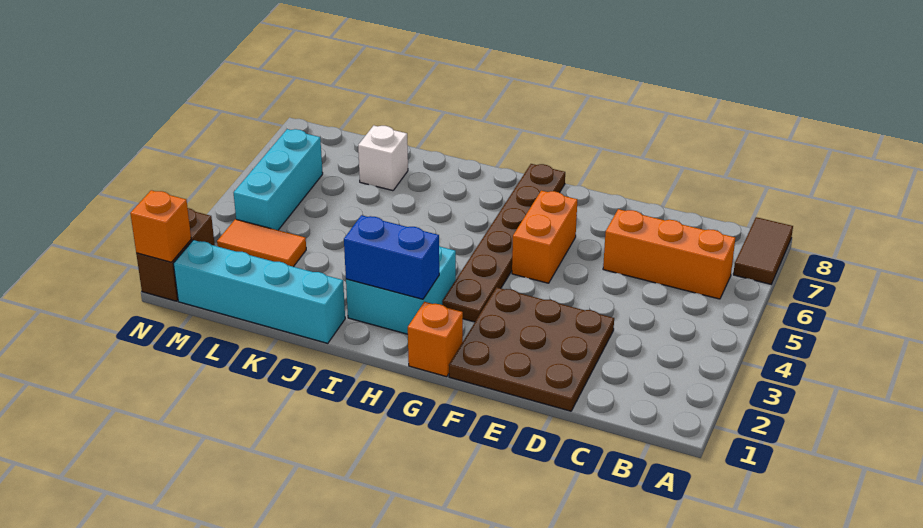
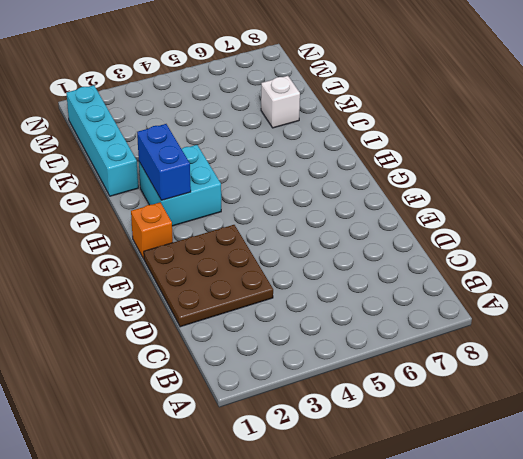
none -> brown 1x2 tile [733,217,793,284]
none -> orange 1x3 brick [603,209,735,299]
none -> orange 1x2 brick [512,191,577,283]

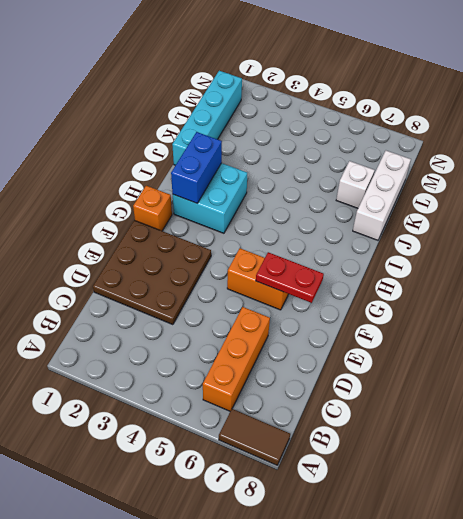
red 1x2 plate [256,252,324,303] -> none
white 1x3 brick [353,151,411,240] -> none
none -> brown 1x6 plate [442,164,565,322]
none -> orange 1x2 tile [217,219,306,267]
none -> cyan 1x3 brick [234,129,323,230]

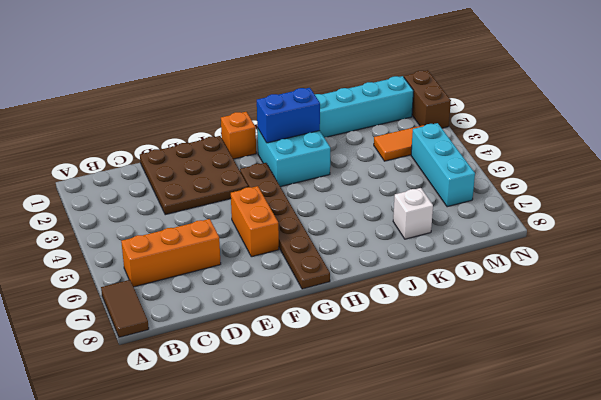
none -> orange 1x1 brick [130,190,191,262]

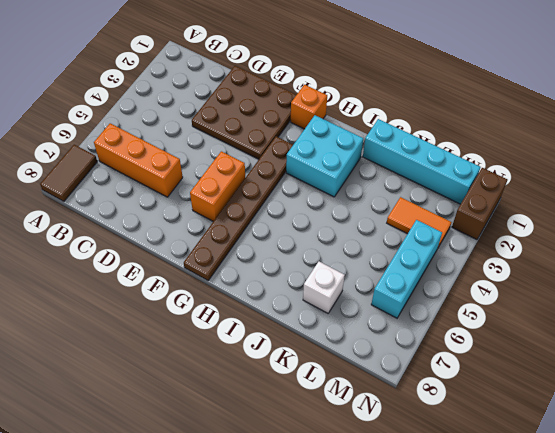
none -> blue 1x2 brick [344,215,439,299]
none -> orange 1x1 brick [130,190,191,262]

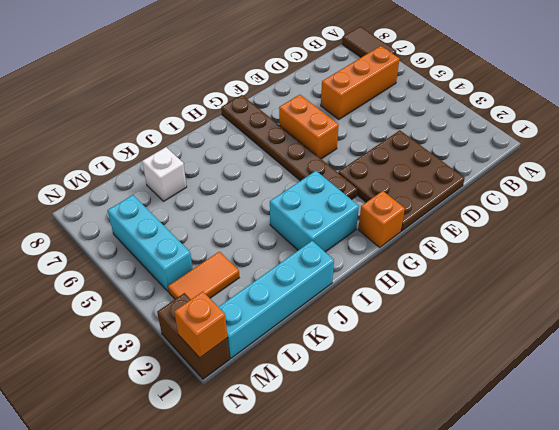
none -> blue 1x2 brick [344,215,439,299]

